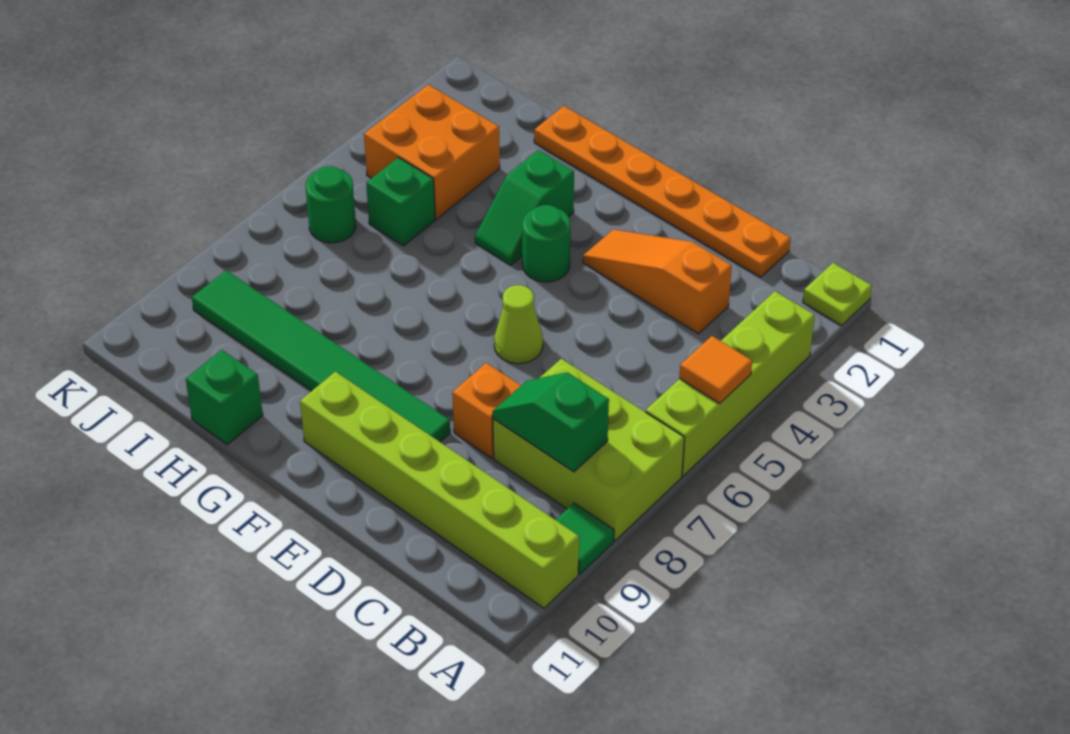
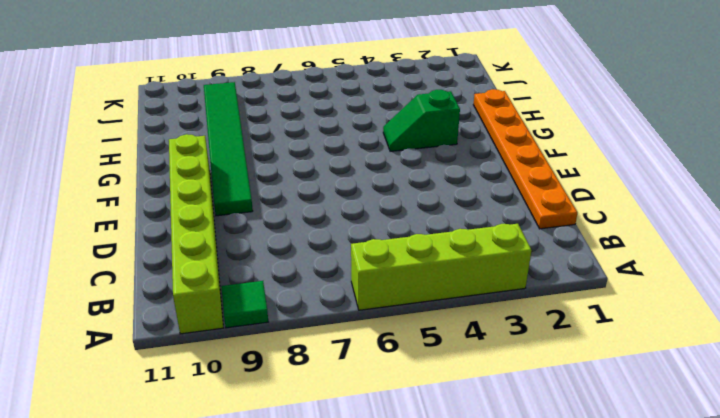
none -> lime 1x1 plate [803,263,872,325]
none -> lime 2x3 brick [493,359,684,541]
none -> orange 1x3 slope [583,229,732,334]

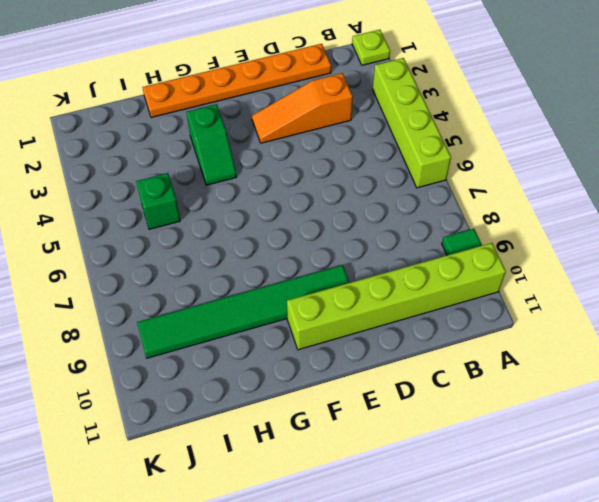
none -> lime 2x3 brick [493,359,684,541]
none -> orange 1x1 brick [452,363,521,458]
none -> lime 1x1 cone [494,285,543,364]

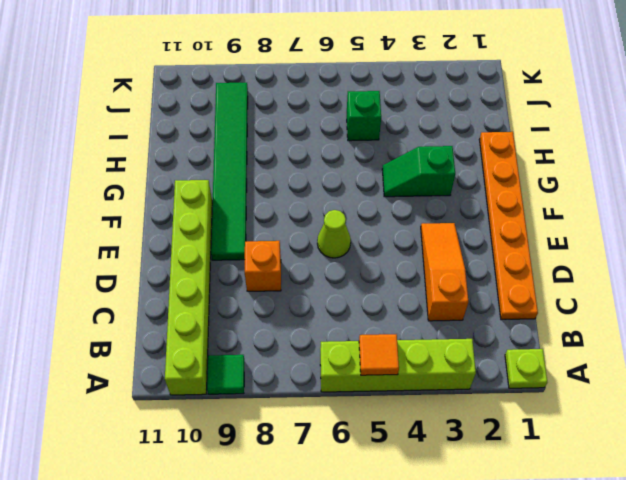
none -> lime 2x3 brick [493,359,684,541]
none -> green 1x1 round brick [522,205,570,282]
none -> green 1x1 brick [186,350,263,444]

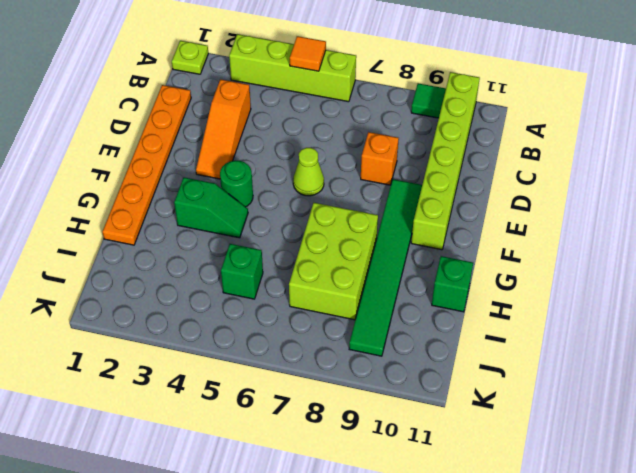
lime 2x3 brick [289,203,378,320] -> lime 2x3 brick moved to [493,359,684,541]
none -> orange 2x2 brick [364,85,500,219]
none -> green 1x1 round brick [306,166,356,243]
none -> green 1x2 slope [493,372,609,472]

